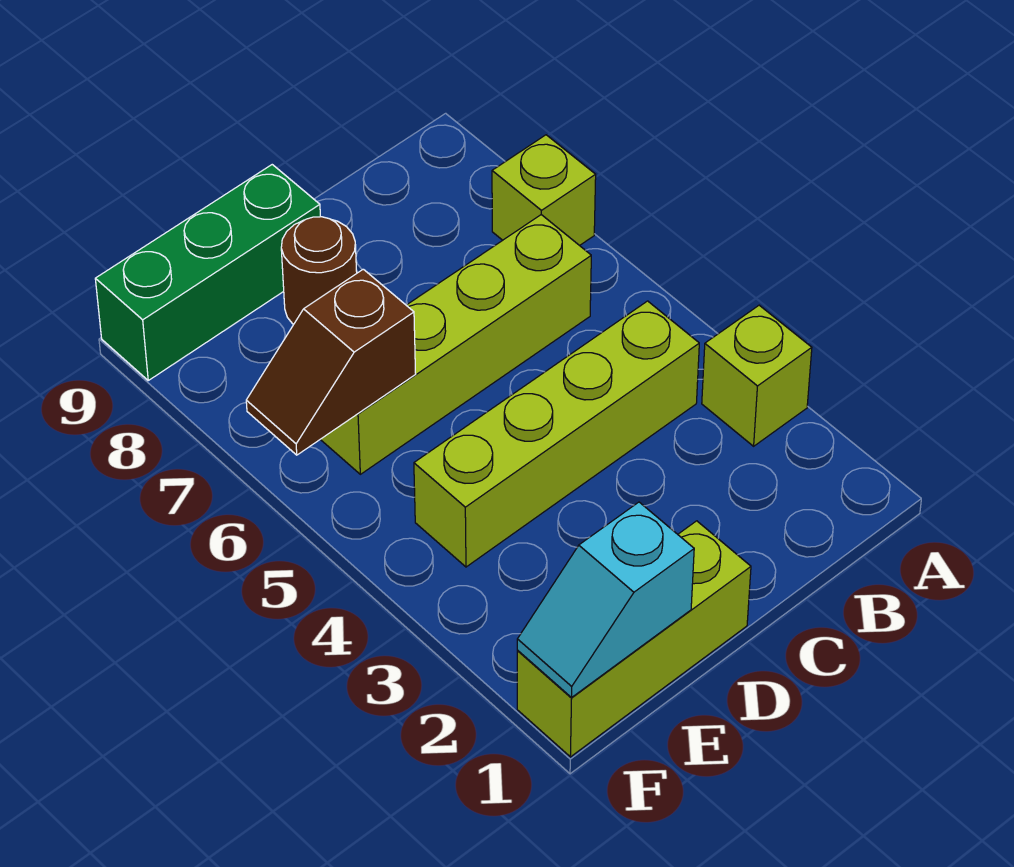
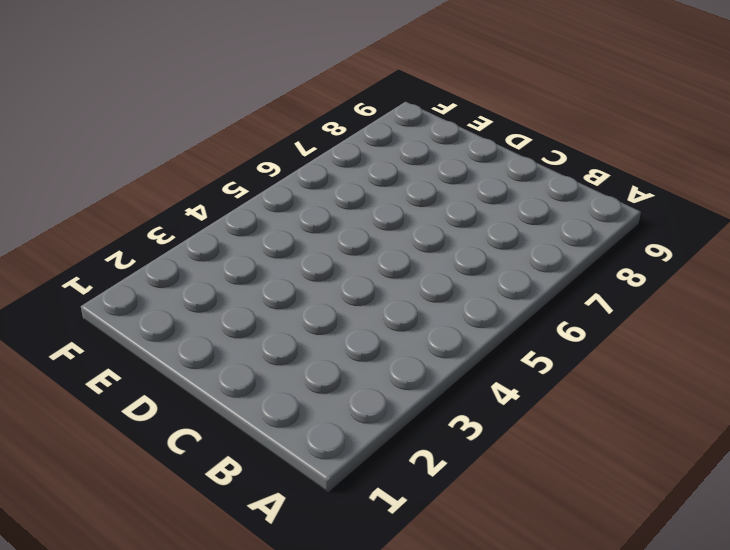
none -> lime 1x1 brick [702,305,812,446]
none -> lime 1x1 brick [492,135,596,246]

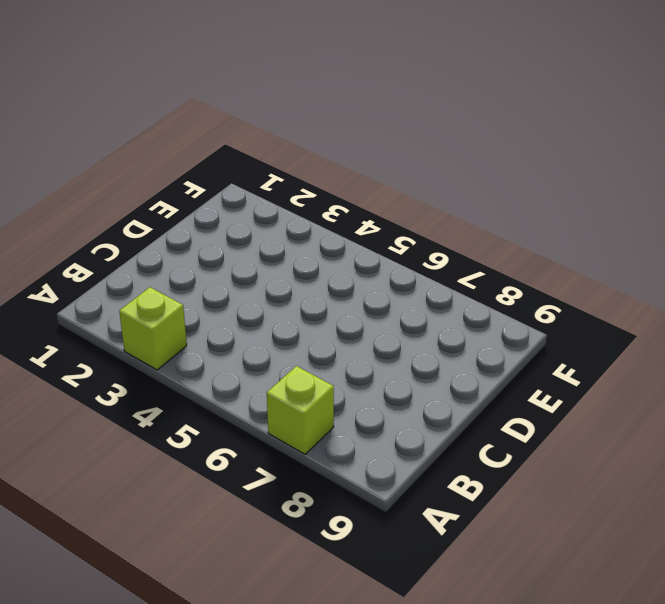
none -> lime 1x4 brick [414,301,699,567]
none -> lime 1x4 brick [320,215,591,474]

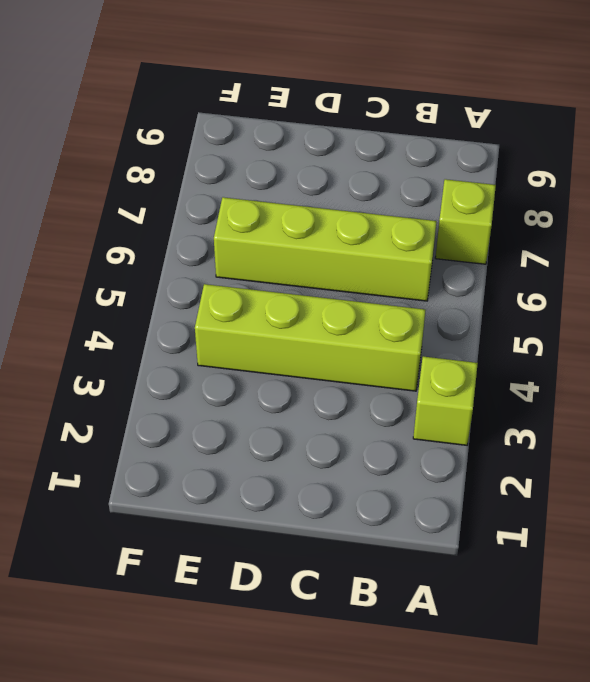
none -> lime 1x3 brick [517,521,751,757]
none -> brown 1x1 round brick [281,217,357,325]

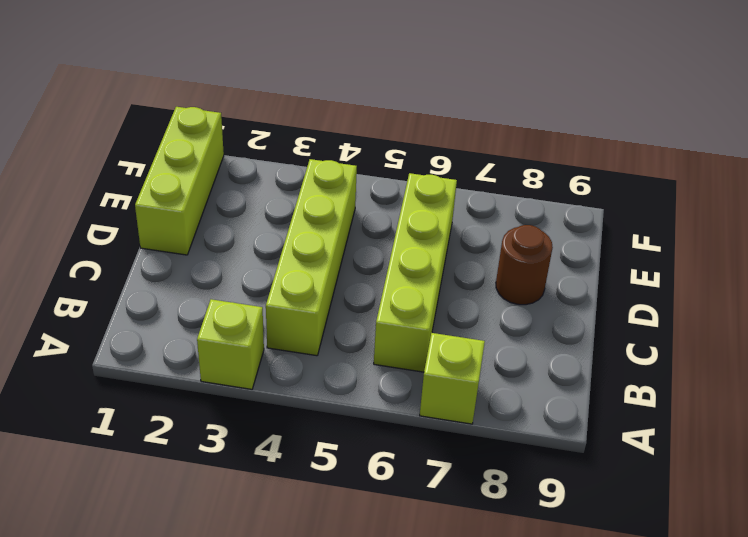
none -> green 1x3 brick [95,165,320,380]
none -> cyan 1x2 slope [517,502,694,697]

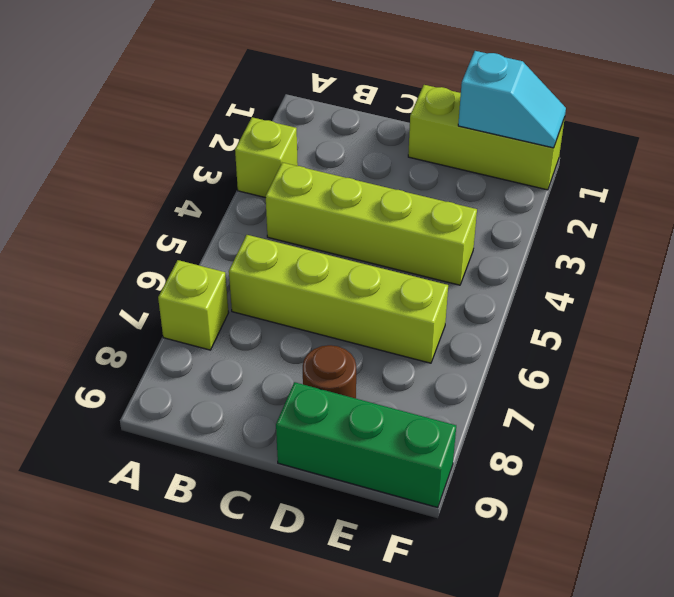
none -> brown 1x2 slope [246,269,416,455]

